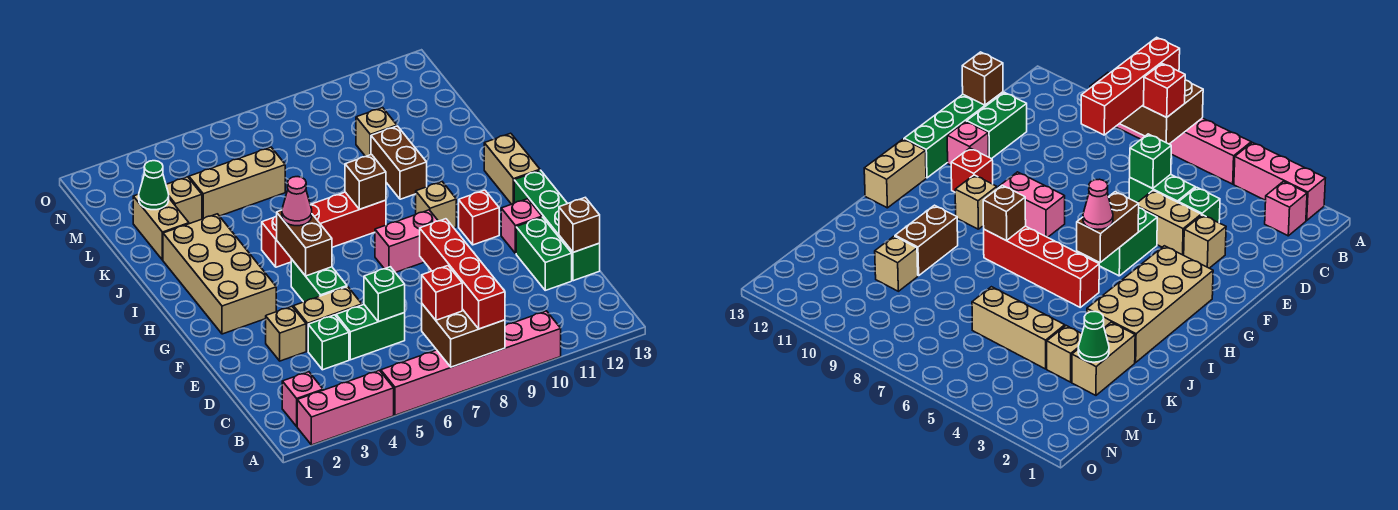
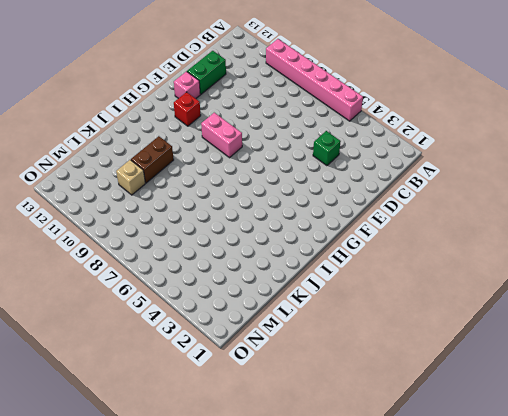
none -> pink 1x3 brick [297,370,394,445]
none -> pink 1x1 brick [282,372,323,426]
none -> green 1x2 brick [336,305,405,360]
none -> green 1x4 brick [514,170,600,281]

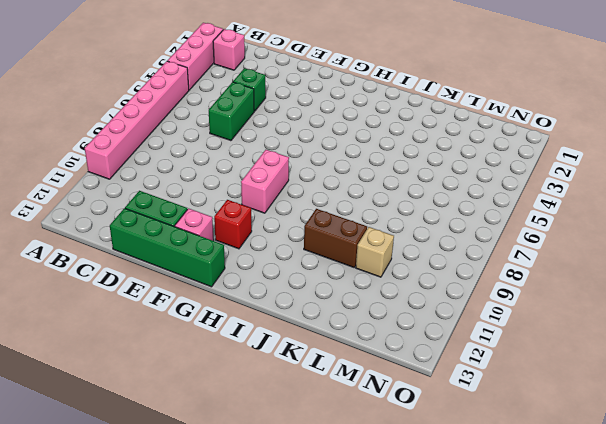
none -> tan 1x1 brick [266,306,306,361]
none -> tan 1x2 brick [293,287,362,351]
none -> green 1x2 brick [291,259,347,302]
none -> tan 2x4 brick [163,214,276,334]

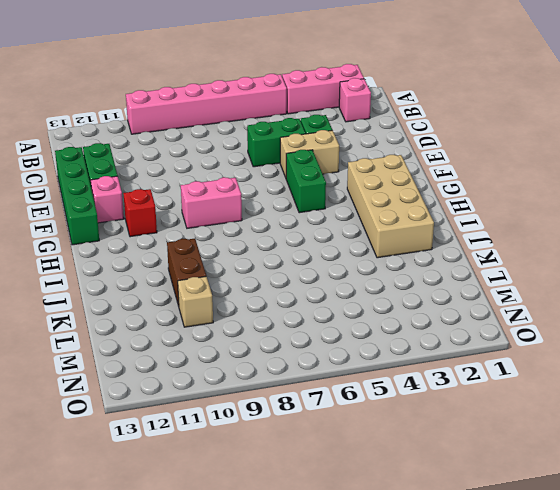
none -> tan 1x1 brick [266,306,306,361]
none -> tan 1x1 brick [416,182,456,228]
none -> tan 1x2 brick [484,133,540,204]
none -> red 1x4 brick [262,192,386,267]

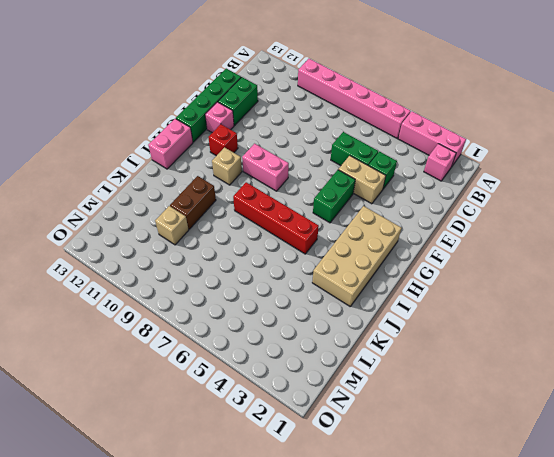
pink 1x2 brick [148,119,193,169] -> tan 1x2 brick [484,133,540,204]
none -> tan 1x1 brick [266,306,306,361]
none -> tan 1x2 brick [133,194,189,260]
none -> tan 1x1 brick [166,177,202,224]
none -> tan 1x3 brick [189,147,285,219]

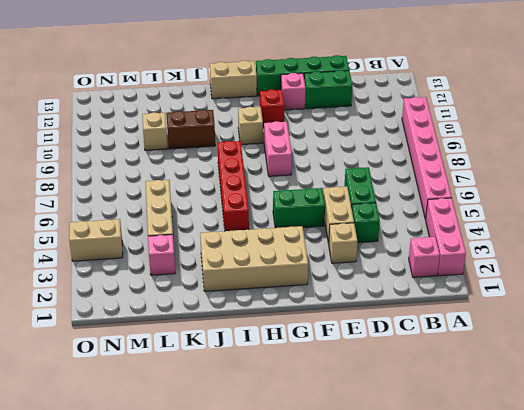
pink 1x1 brick [148,235,175,275] -> tan 1x1 brick [166,177,202,224]
tan 1x2 brick [69,219,123,261] -> tan 1x2 brick moved to [133,194,189,260]
none -> brown 2x2 brick [422,304,505,367]
none -> green 1x1 brick [364,267,405,322]
none -> brown 1x1 brick [559,198,600,252]
none -> brown 1x2 brick [277,210,332,276]

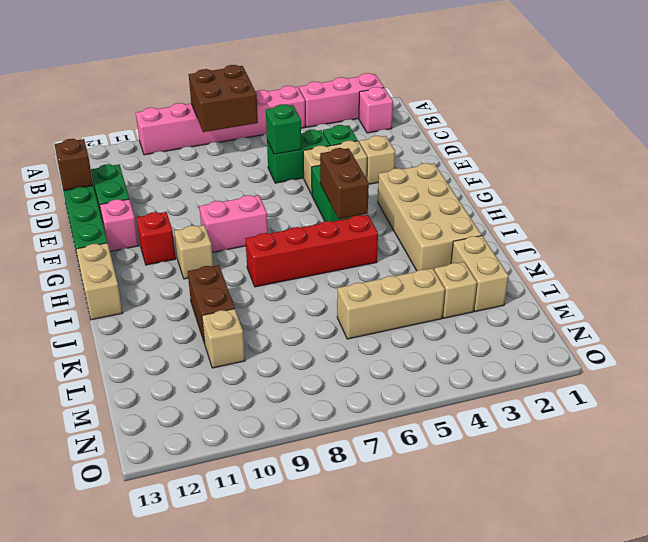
none -> brown 1x1 brick [345,155,386,209]
none -> green 1x1 cone [139,161,169,210]
none -> red 1x4 brick [420,219,505,329]
none -> red 1x1 brick [422,266,462,320]

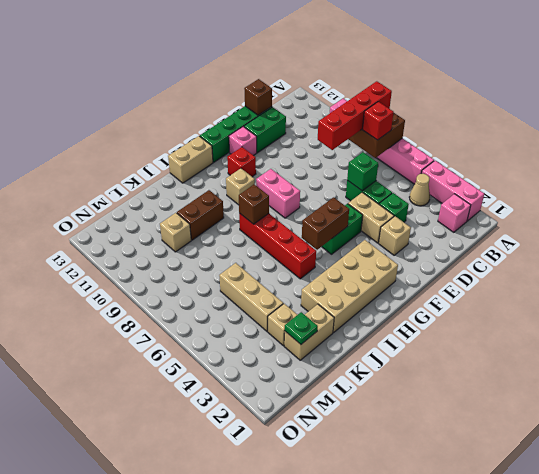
tan 1x1 cone [409,174,430,206] -> none
green 1x1 plate [285,312,318,344] -> green 1x1 cone [139,161,169,210]
none -> pink 1x1 cone [282,177,312,226]

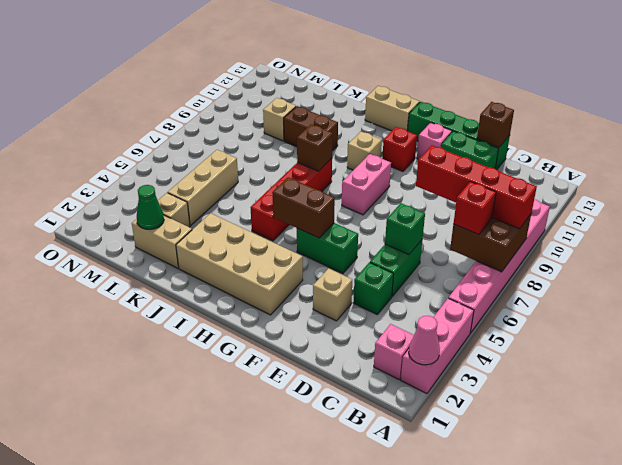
pink 1x1 cone [409,316,440,365] -> pink 1x1 cone moved to [282,177,312,226]
none -> tan 1x2 brick [293,287,362,351]

